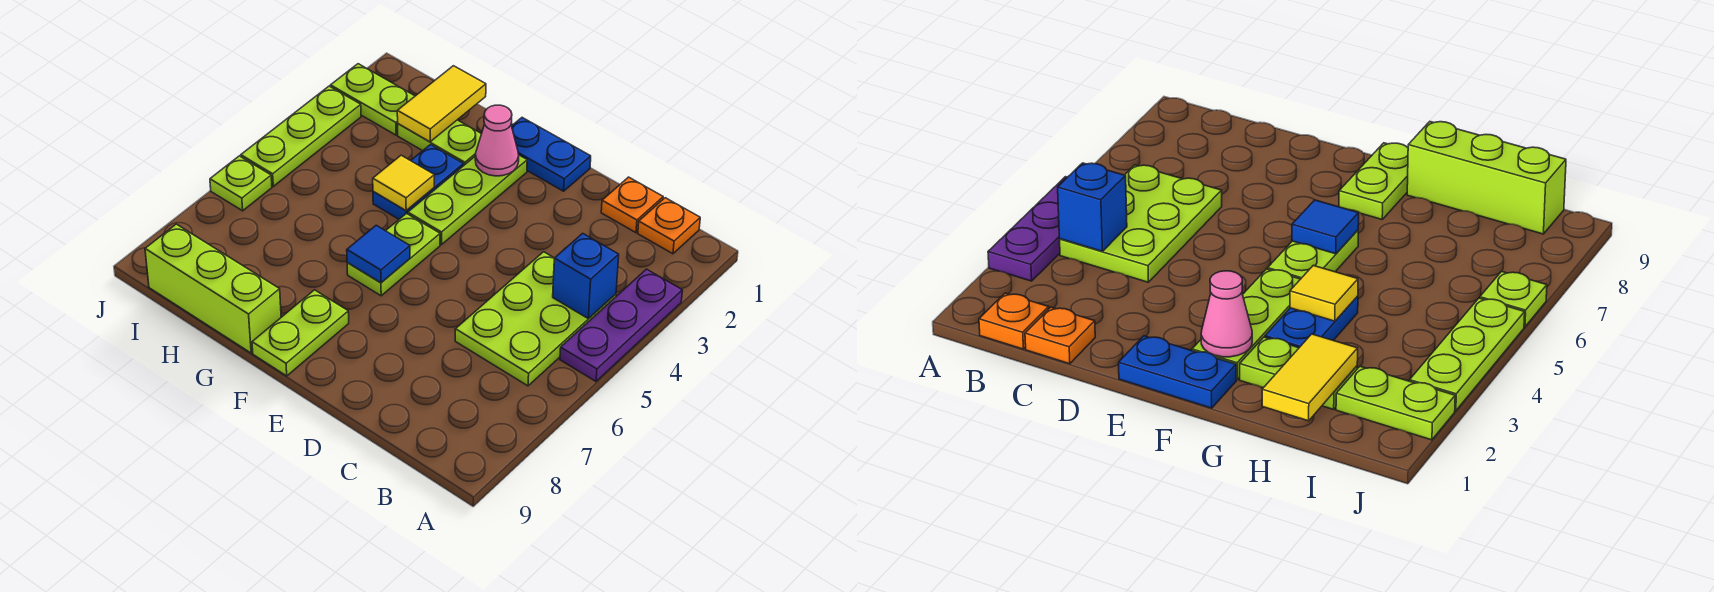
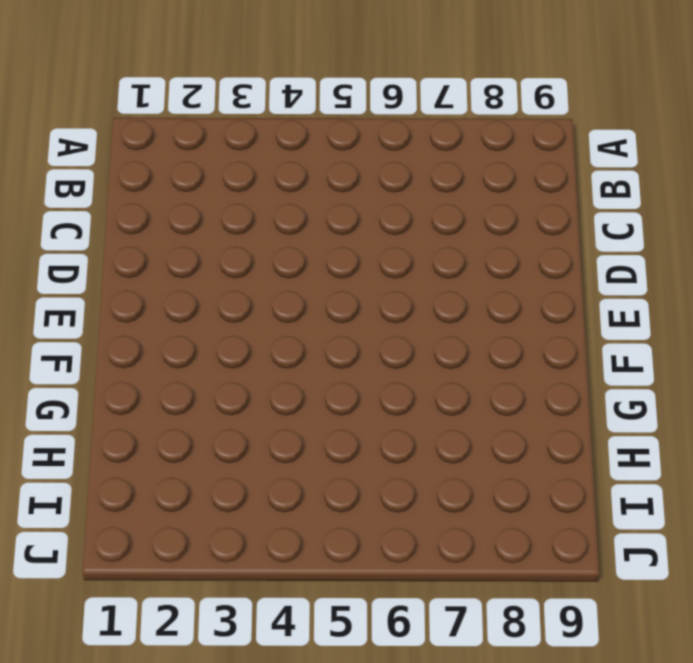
none -> purple 1x3 plate [560,269,682,381]
none -> orange 1x1 plate [638,198,700,254]
none -> lime 2x3 plate [455,252,616,386]

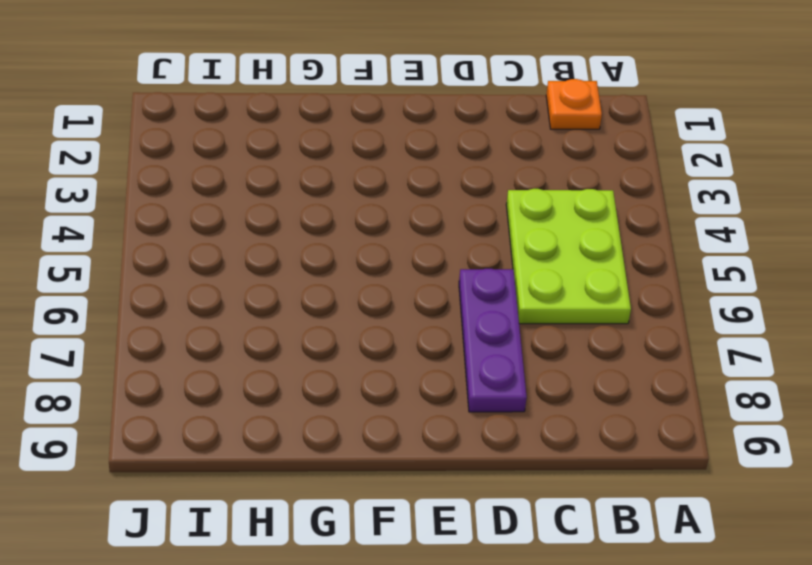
purple 1x3 plate [459,269,527,412] -> purple 1x3 plate moved to [560,269,682,381]
none -> orange 1x1 plate [601,177,663,233]
none -> blue 1x2 plate [512,118,591,191]
none -> lime 1x3 plate [408,155,527,245]

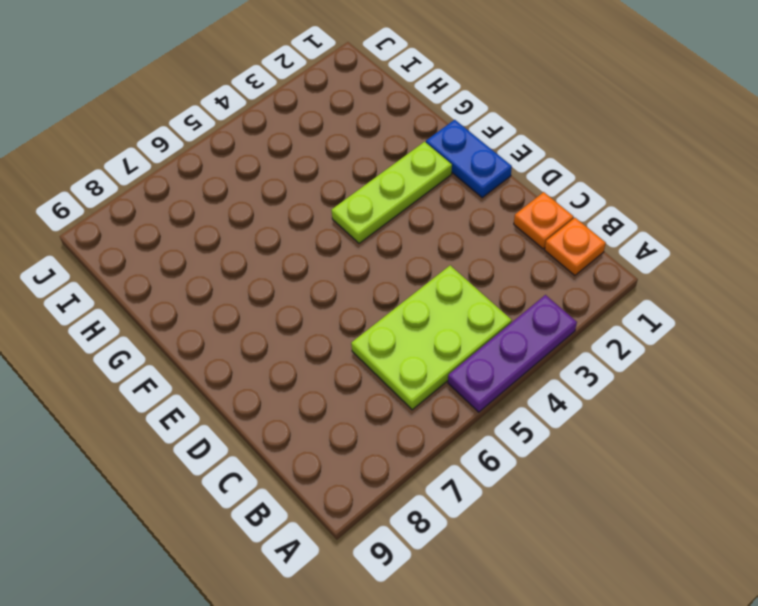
none -> lime 1x2 plate [347,213,440,296]
none -> lime 1x2 plate [252,290,349,376]
none -> lime 1x2 plate [398,120,481,166]

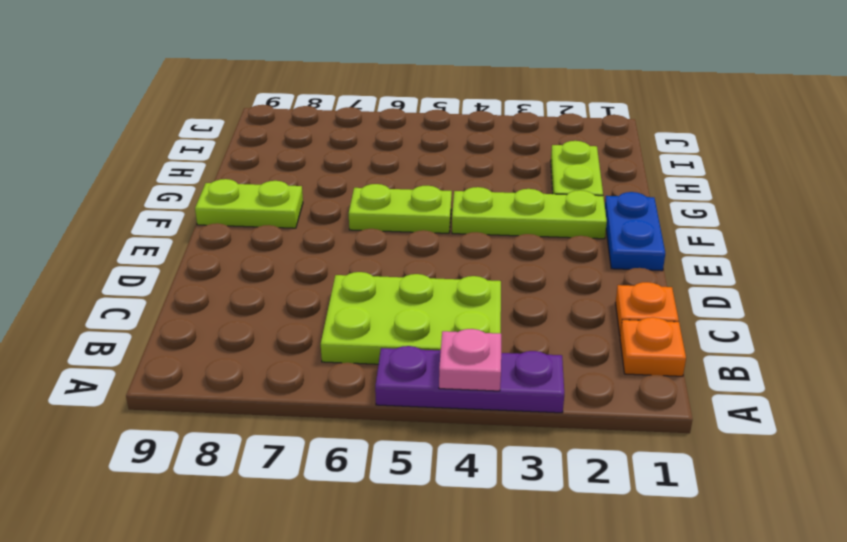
pink 1x1 plate [439,329,501,391] -> none
none -> blue 1x2 plate [373,145,463,219]
none -> lime 1x3 brick [145,224,281,353]
none -> lime 1x2 plate [330,64,415,135]

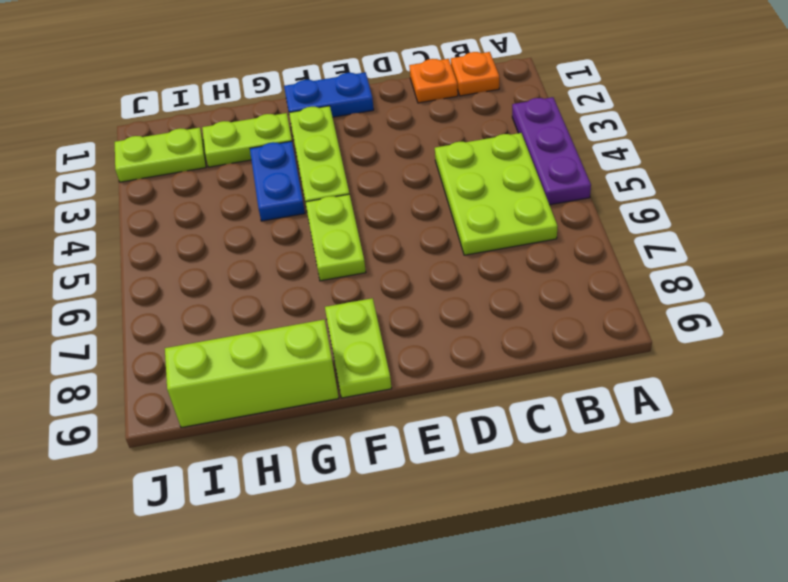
none -> lime 1x3 plate [241,86,361,186]
none -> lime 1x1 plate [210,156,272,211]
none -> blue 1x1 brick [553,233,619,319]

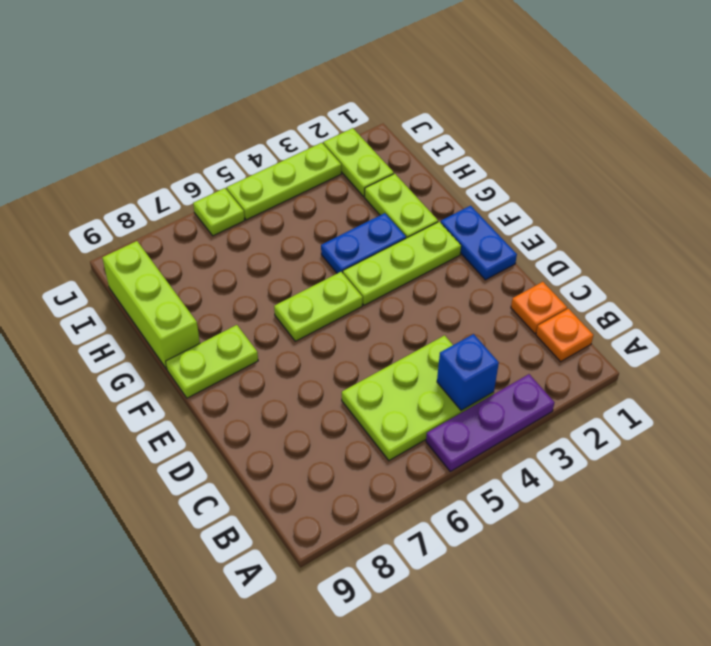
none -> pink 1x1 cone [475,105,519,176]
none -> blue 1x1 tile [347,225,410,283]
none -> yellow 1x1 tile [373,155,434,211]

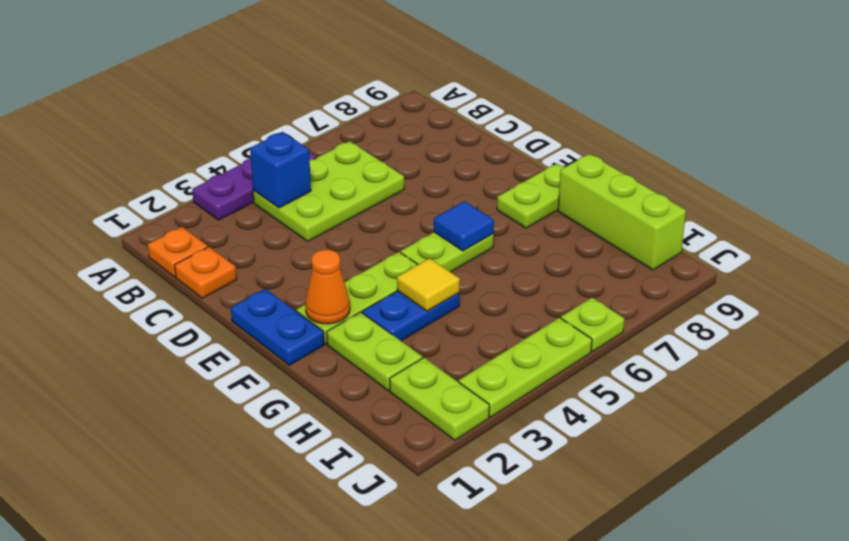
orange 1x1 cone [305,249,350,324] -> pink 1x1 cone [475,105,519,176]
none -> yellow 1x2 tile [397,66,486,142]

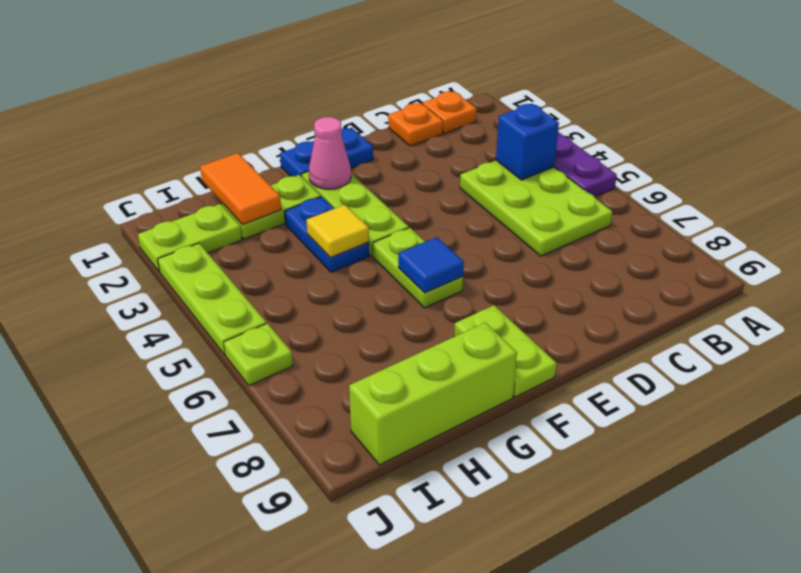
orange 1x2 tile [200,153,281,224] -> yellow 1x2 tile [397,66,486,142]

